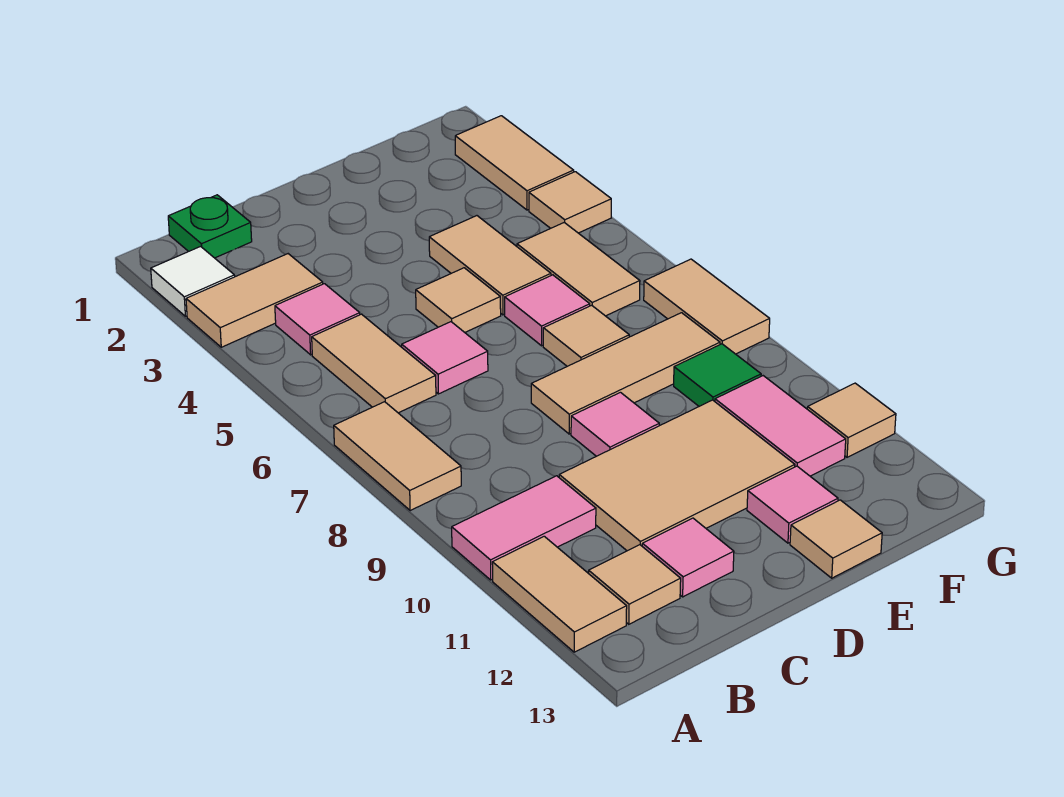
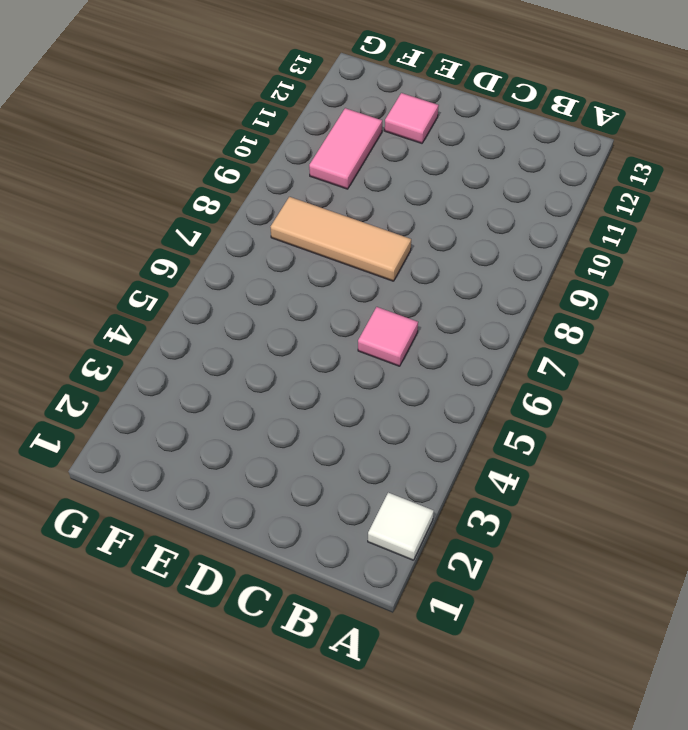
none -> tan 1x2 tile [186,254,323,347]
none -> tan 1x2 tile [334,402,461,511]
none -> pink 1x2 tile [452,476,596,580]

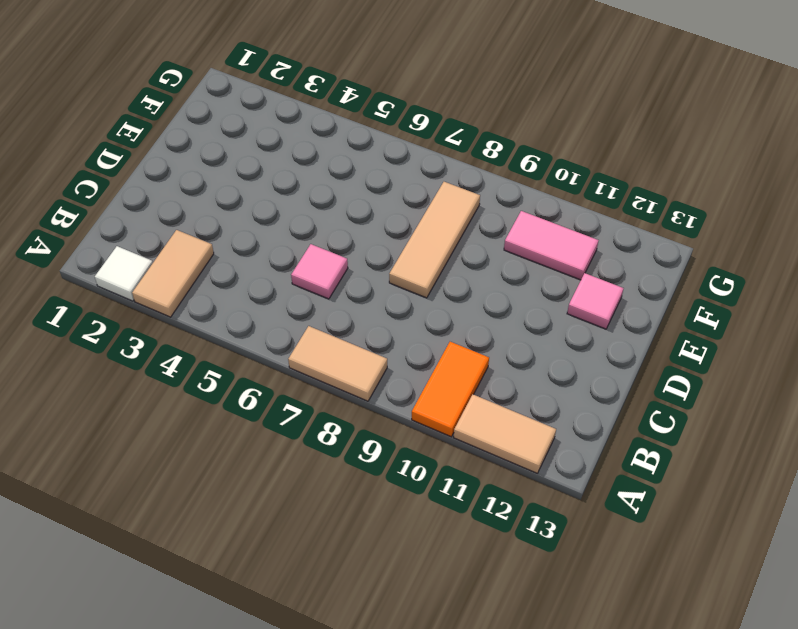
orange 1x2 tile [412,342,489,437] -> pink 1x2 tile [452,476,596,580]
none -> green 1x1 plate [168,195,252,258]
none -> pink 1x1 tile [275,284,360,355]
none -> tan 1x2 tile [312,314,436,413]

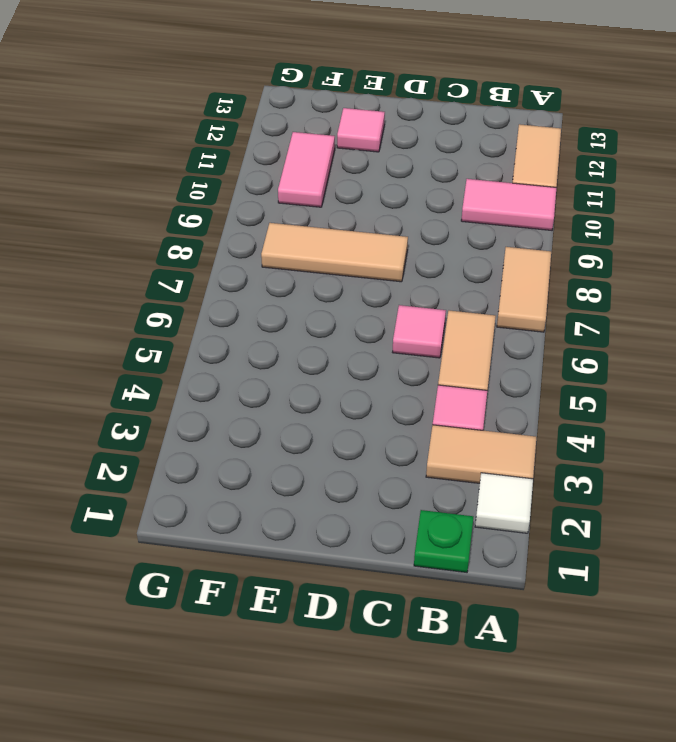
none -> tan 1x1 tile [589,545,681,624]
none -> tan 2x3 tile [559,400,795,551]
none -> pink 1x1 tile [642,518,734,597]

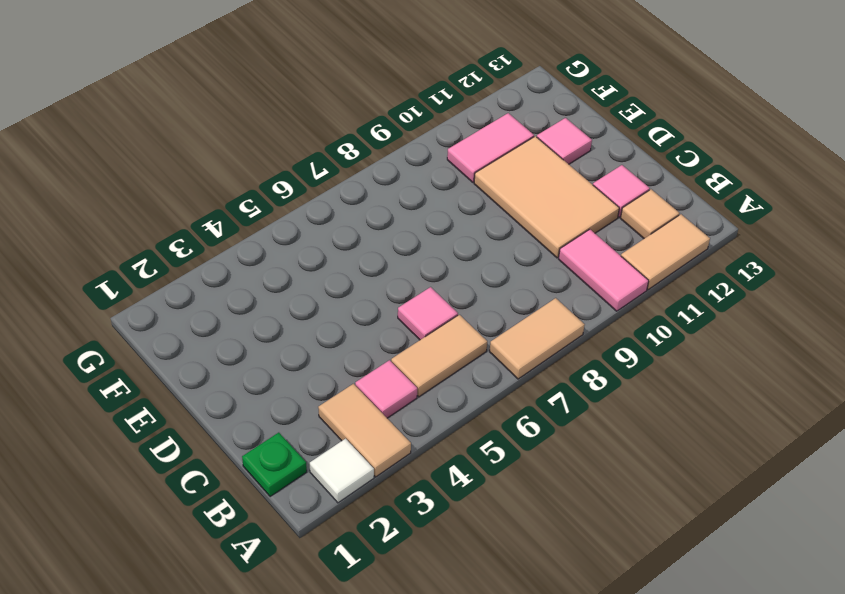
none -> tan 1x1 tile [416,268,501,332]
none -> tan 1x3 tile [531,313,720,434]
none -> pink 1x1 tile [571,392,659,456]

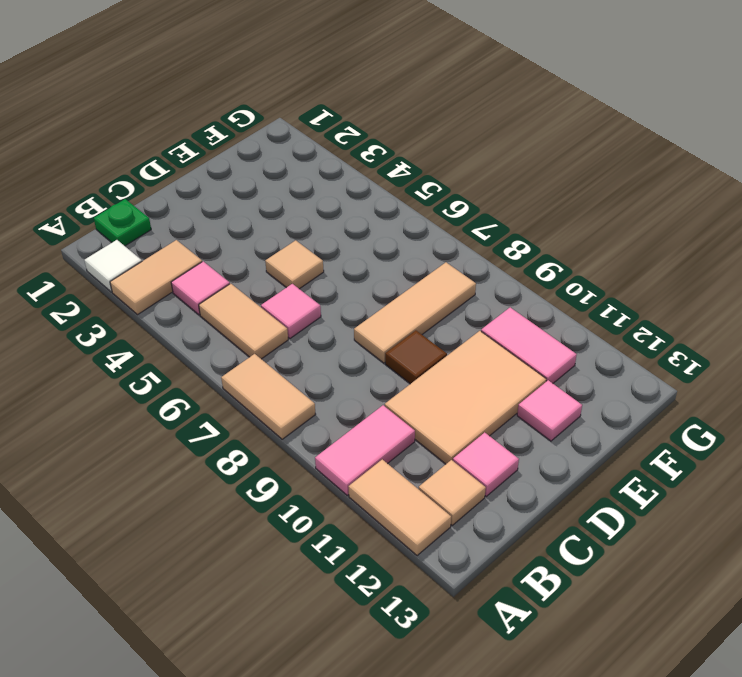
brown 1x1 tile [385,331,447,384] -> pink 1x1 tile [571,392,659,456]
none -> tan 1x2 tile [429,216,551,315]
none -> pink 1x1 tile [505,275,590,346]
none -> tan 1x1 tile [543,305,629,366]

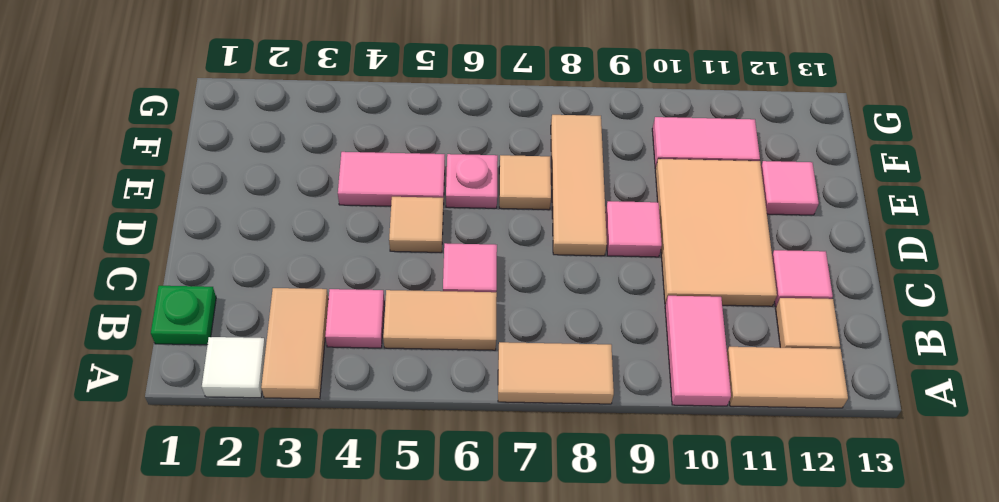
pink 1x2 tile [338,152,445,206] -> tan 1x2 tile [429,216,551,315]
pink 1x1 plate [446,154,498,208] -> pink 1x1 tile [505,275,590,346]
none -> tan 1x1 tile [790,500,882,578]
none -> tan 1x2 tile [517,222,640,316]
none -> green 1x1 tile [674,344,761,406]

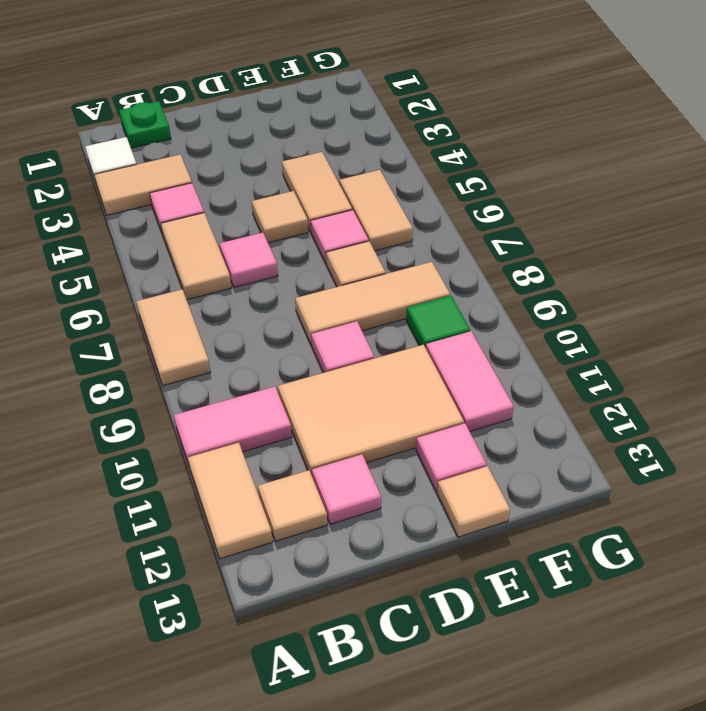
none -> tan 1x2 tile [455,116,574,210]
none -> tan 1x1 tile [529,172,611,233]
none -> tan 1x2 tile [644,259,770,354]

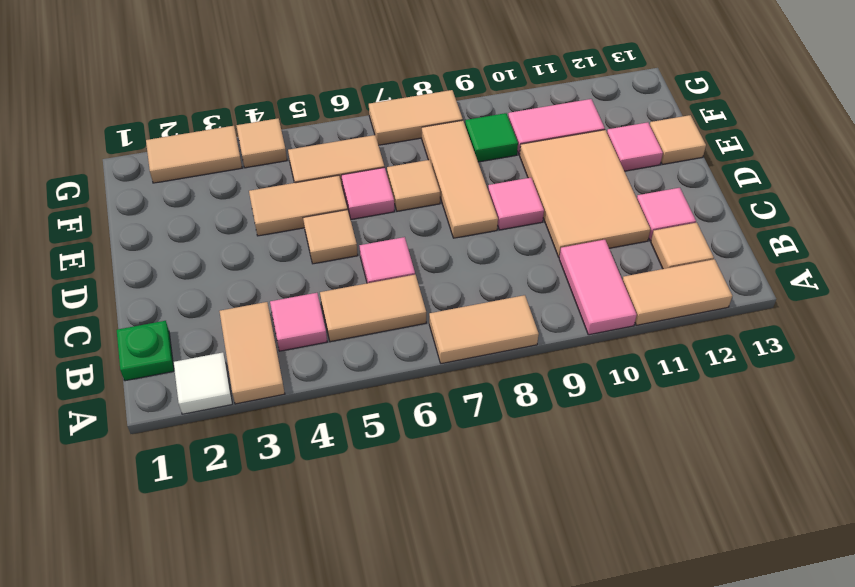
none -> tan 1x1 tile [807,383,896,457]

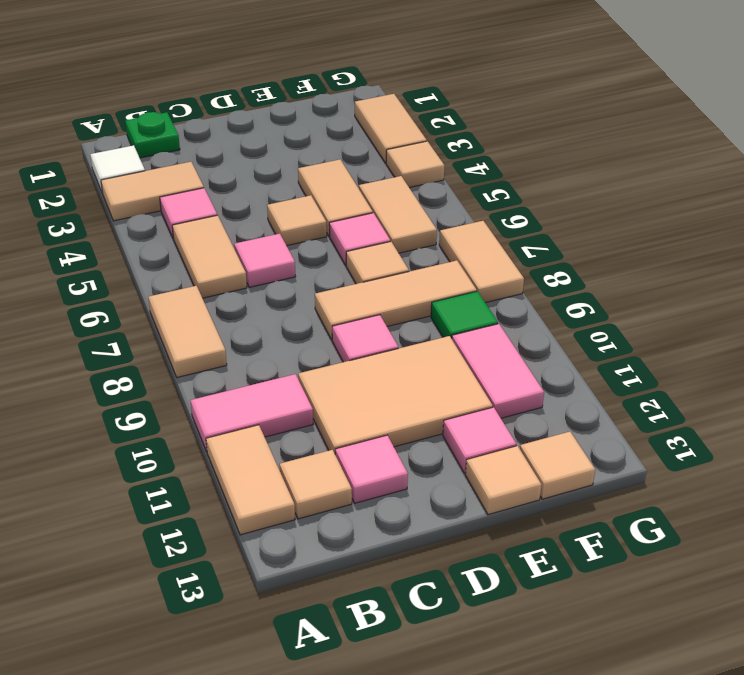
tan 1x1 tile [520,432,595,499] -> tan 1x1 tile moved to [807,383,896,457]

